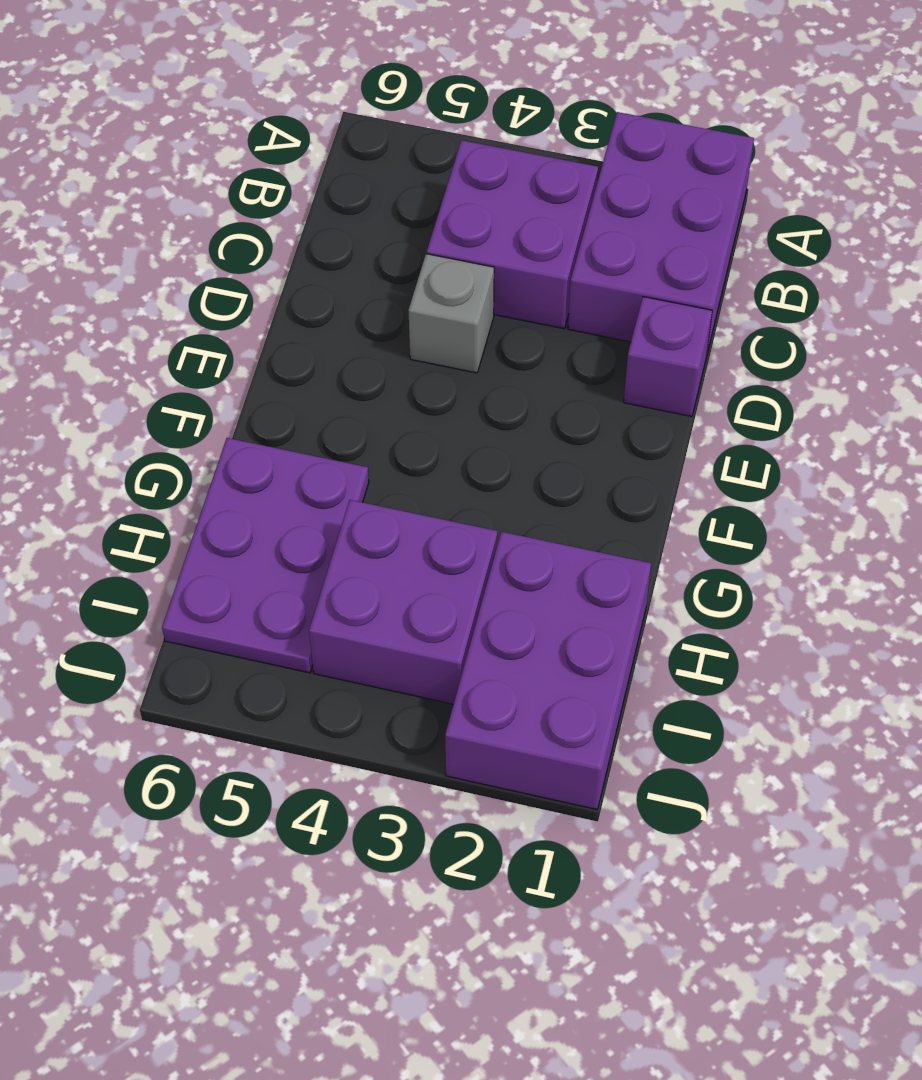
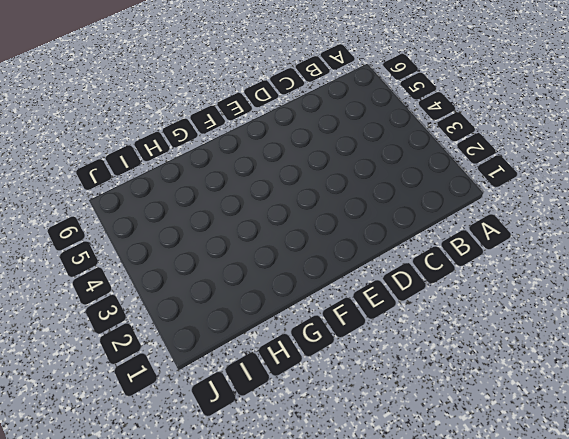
none -> purple 2x3 brick [568,112,754,357]
none -> purple 2x2 brick [427,140,598,329]

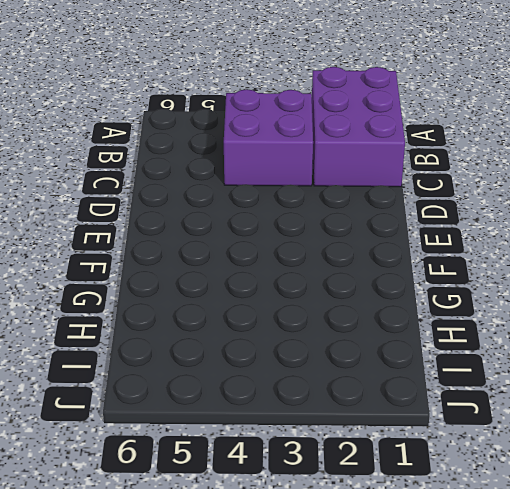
none -> purple 1x1 brick [624,297,712,417]
none -> grey 1x1 brick [408,254,494,373]

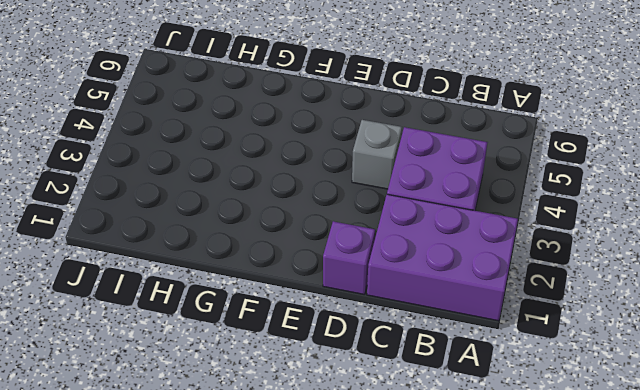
none -> purple 2x3 plate [162,438,369,673]
none -> purple 2x3 brick [445,532,651,809]

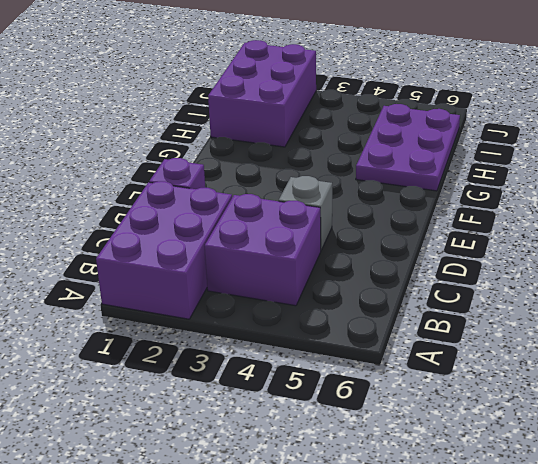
none -> purple 2x2 brick [309,500,497,704]

